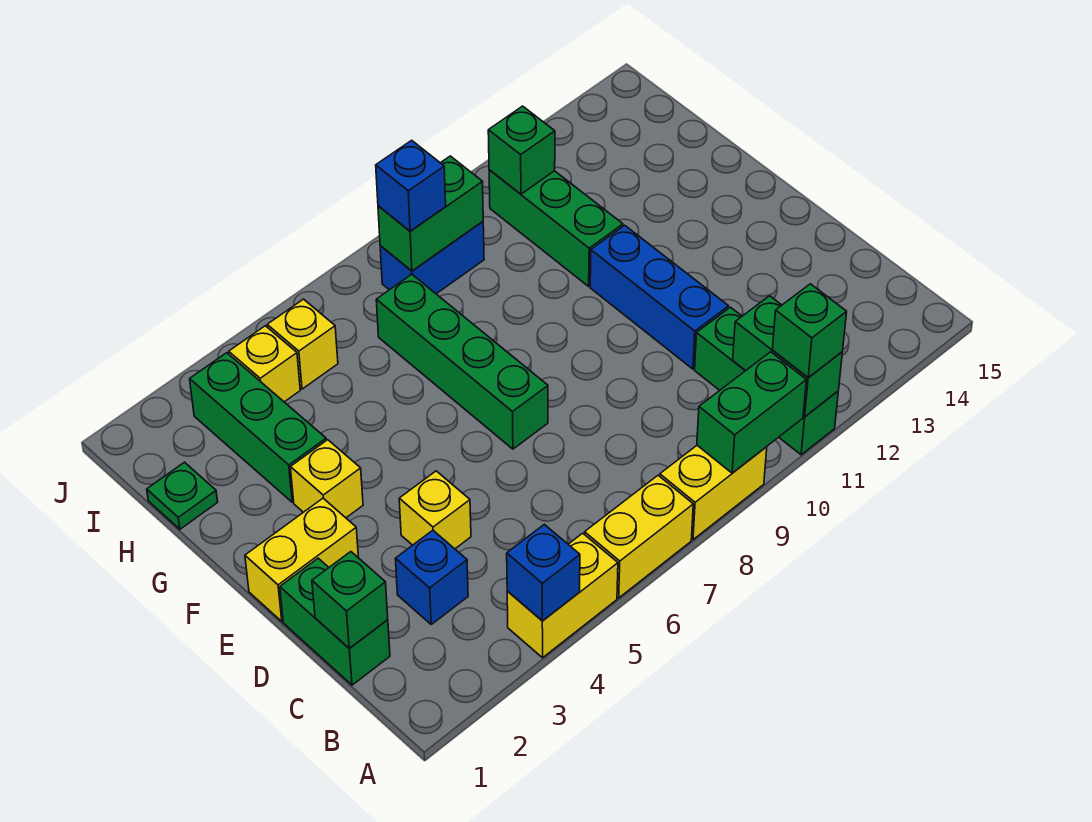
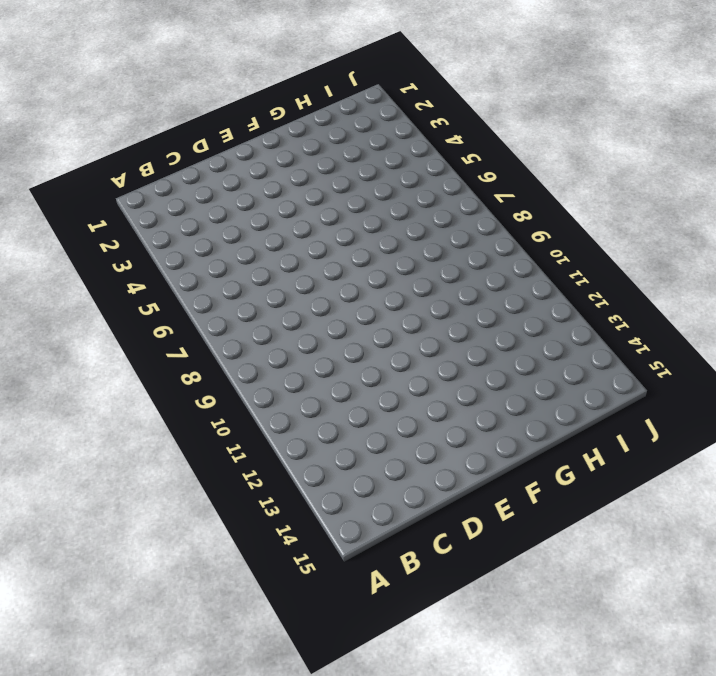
none -> yellow 1x2 brick [507,533,618,658]
none -> yellow 1x2 brick [585,475,693,598]
none -> yellow 1x2 brick [660,446,767,540]

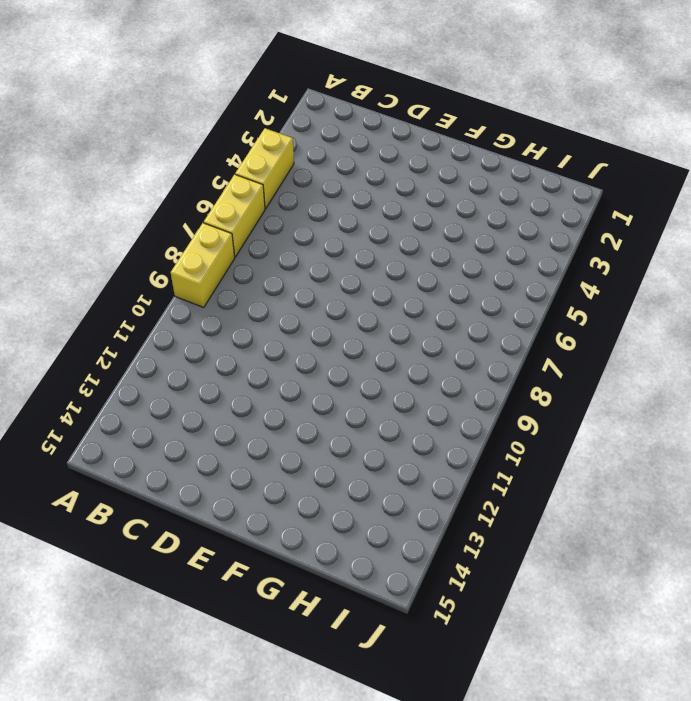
none -> green 1x3 brick [695,307,838,455]
none -> green 1x2 brick [280,558,390,685]
none -> blue 1x1 brick [395,530,468,624]

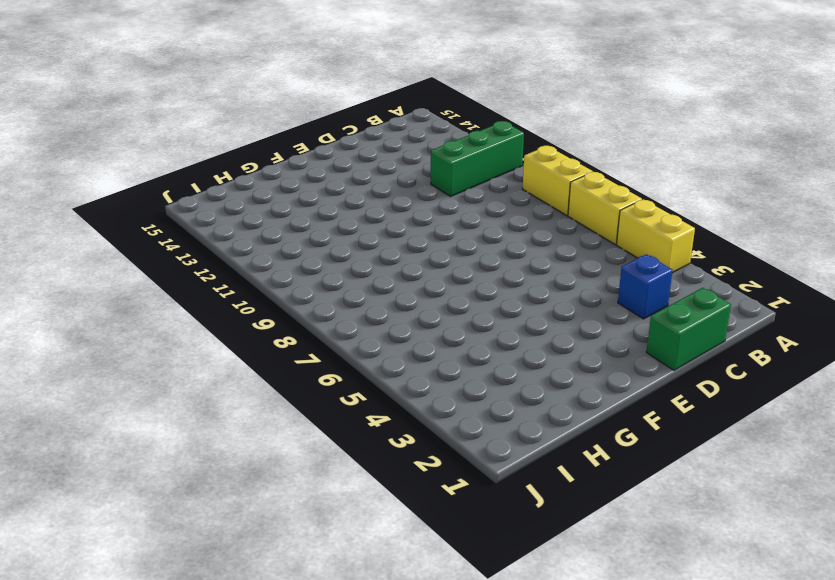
none -> yellow 1x1 brick [399,471,471,549]
none -> blue 1x3 brick [590,225,729,369]
none -> yellow 1x2 brick [245,498,358,621]

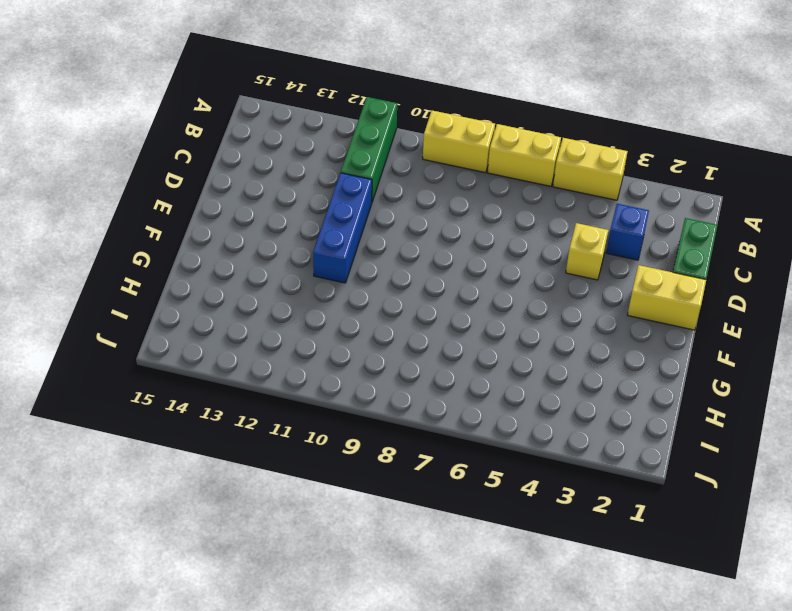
none -> green 1x4 brick [376,274,548,449]
none -> yellow 1x1 brick [291,440,363,518]
none -> green 1x3 brick [190,353,326,502]

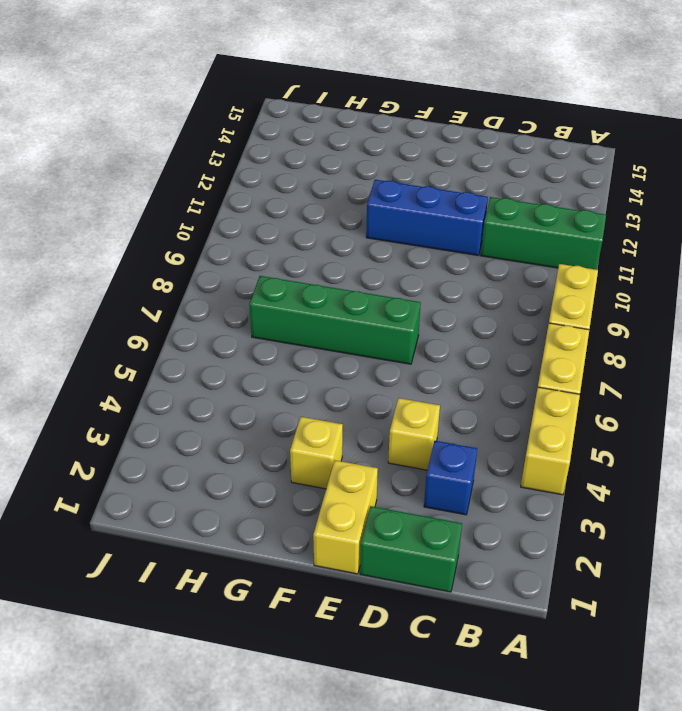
none -> green 1x3 brick [190,353,326,502]
none -> green 1x3 brick [489,170,623,286]
none -> green 1x1 plate [147,462,218,529]

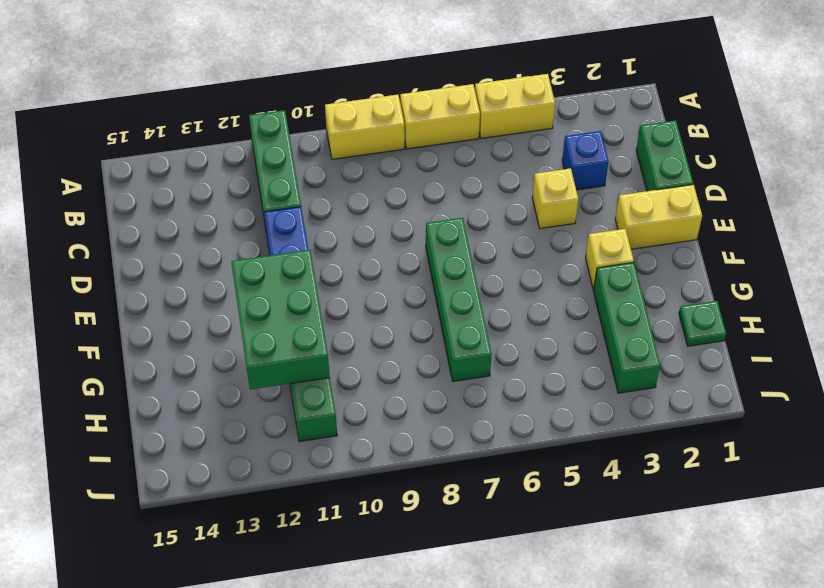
green 2x3 brick [231,250,330,390] -> none
none -> yellow 1x1 brick [229,326,300,402]
none -> yellow 1x1 brick [267,299,338,389]
none -> blue 1x2 brick [380,222,484,294]

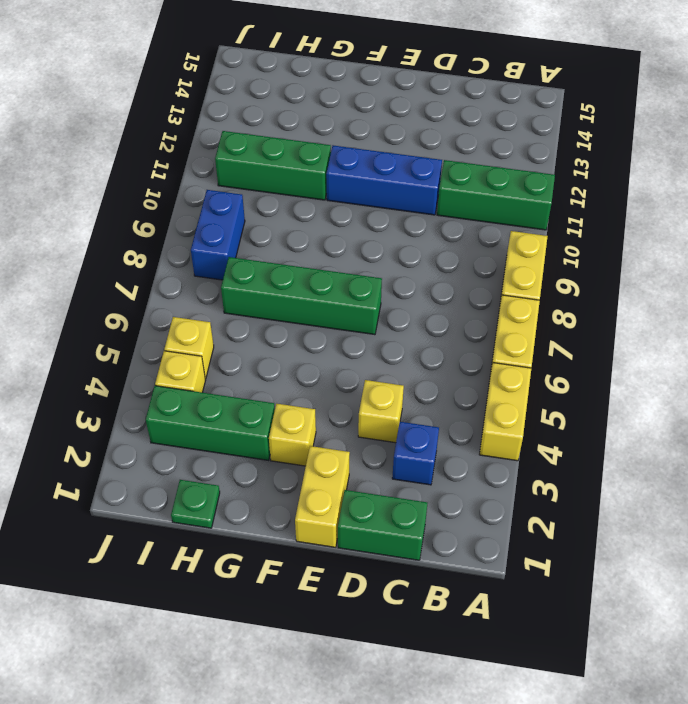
none -> blue 1x1 brick [507,524,580,621]
none -> green 1x2 brick [697,352,806,473]
none -> green 1x2 brick [733,296,842,417]

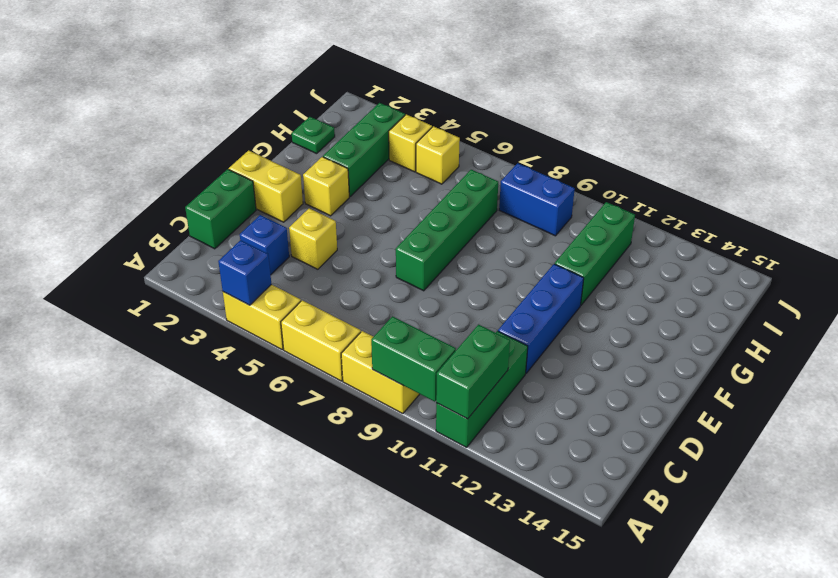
none -> green 1x1 brick [312,552,388,648]
none -> green 1x2 brick [378,156,483,271]
none -> green 1x1 brick [488,106,555,194]

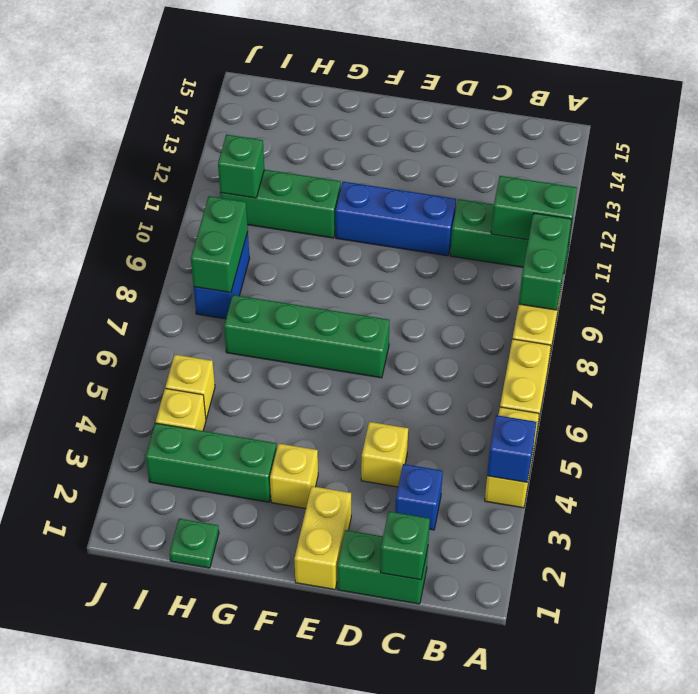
none -> green 1x1 brick [772,284,847,378]
none -> blue 1x1 brick [376,140,446,231]

